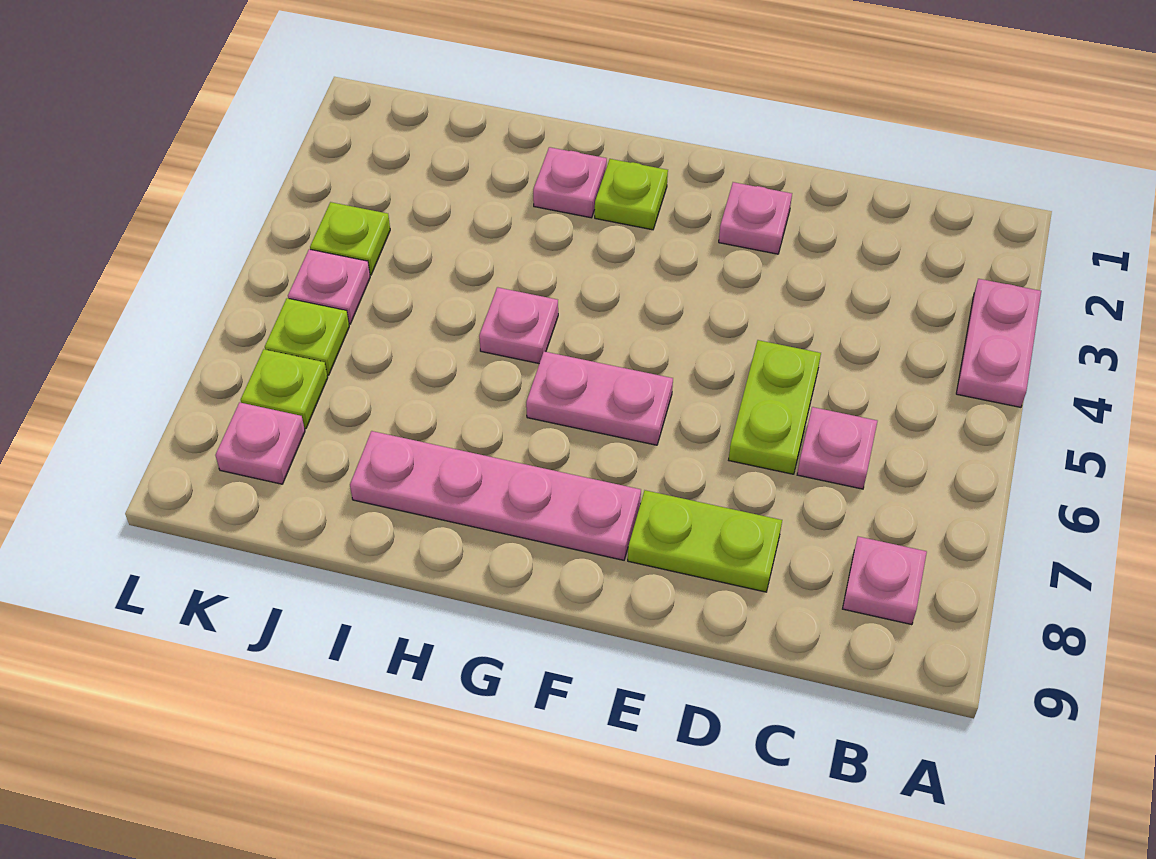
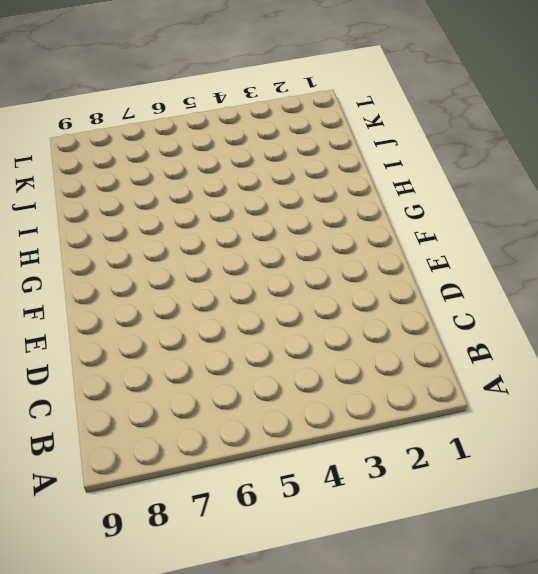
none -> pink 1x2 plate [956,279,1041,407]
none -> pink 1x1 plate [843,537,927,625]
none -> pink 1x1 plate [797,407,877,489]

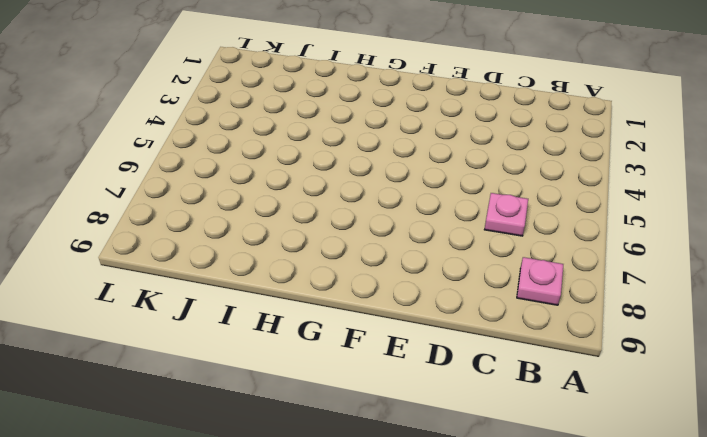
none -> pink 1x2 plate [956,279,1041,407]
none -> lime 1x2 plate [729,340,821,474]
none -> lime 1x2 plate [628,490,782,592]

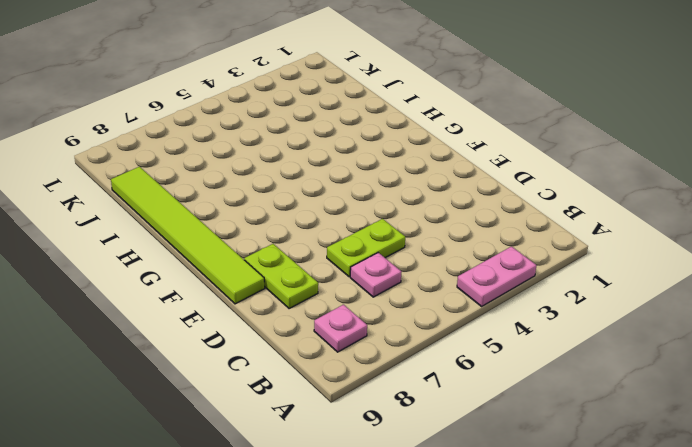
lime 1x6 tile [111,166,265,304] -> none
none -> pink 1x1 plate [719,182,792,254]
none -> pink 1x2 plate [526,352,673,445]
none -> pink 1x4 plate [350,431,641,560]

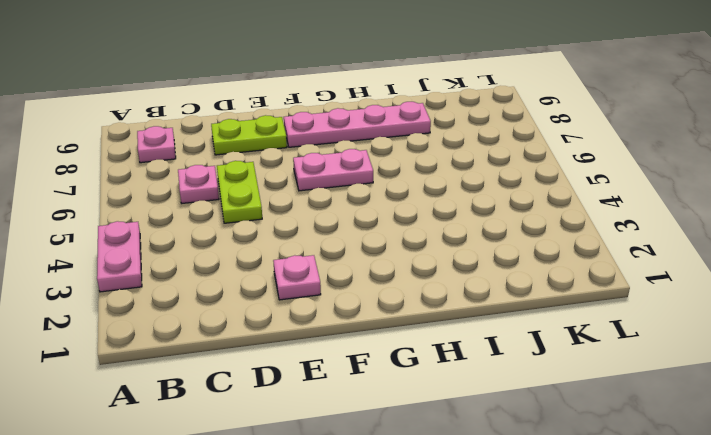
none -> lime 1x1 plate [595,159,668,230]
none -> pink 1x1 plate [533,147,607,218]
none -> pink 1x1 plate [479,287,558,363]

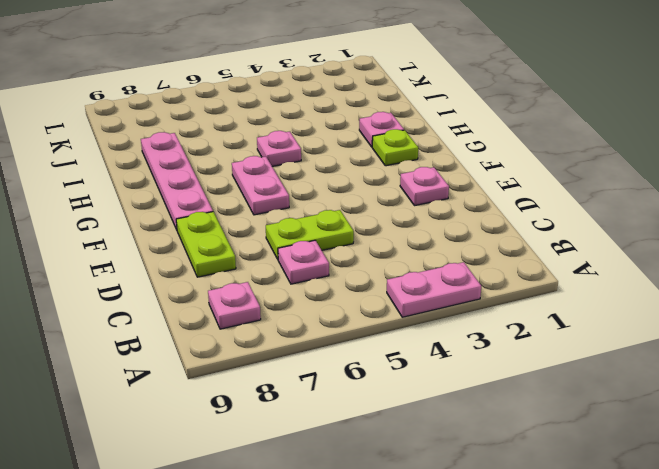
none -> lime 1x1 plate [310,202,390,275]
none -> pink 1x1 plate [288,249,370,324]
none -> lime 1x1 plate [265,298,349,375]

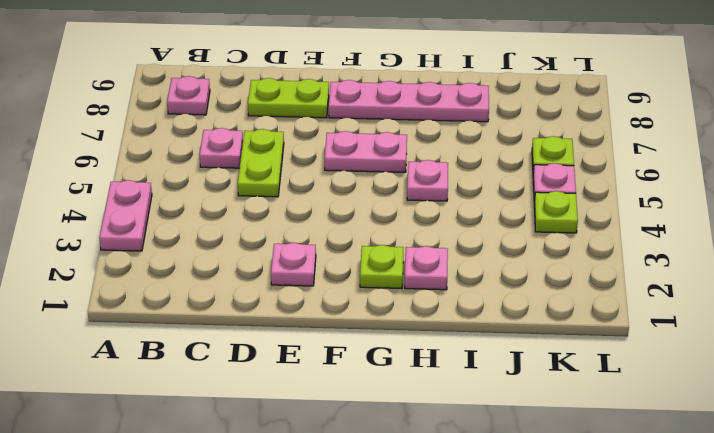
none -> lime 1x1 plate [241,349,328,429]
none -> pink 1x1 plate [215,402,305,484]

